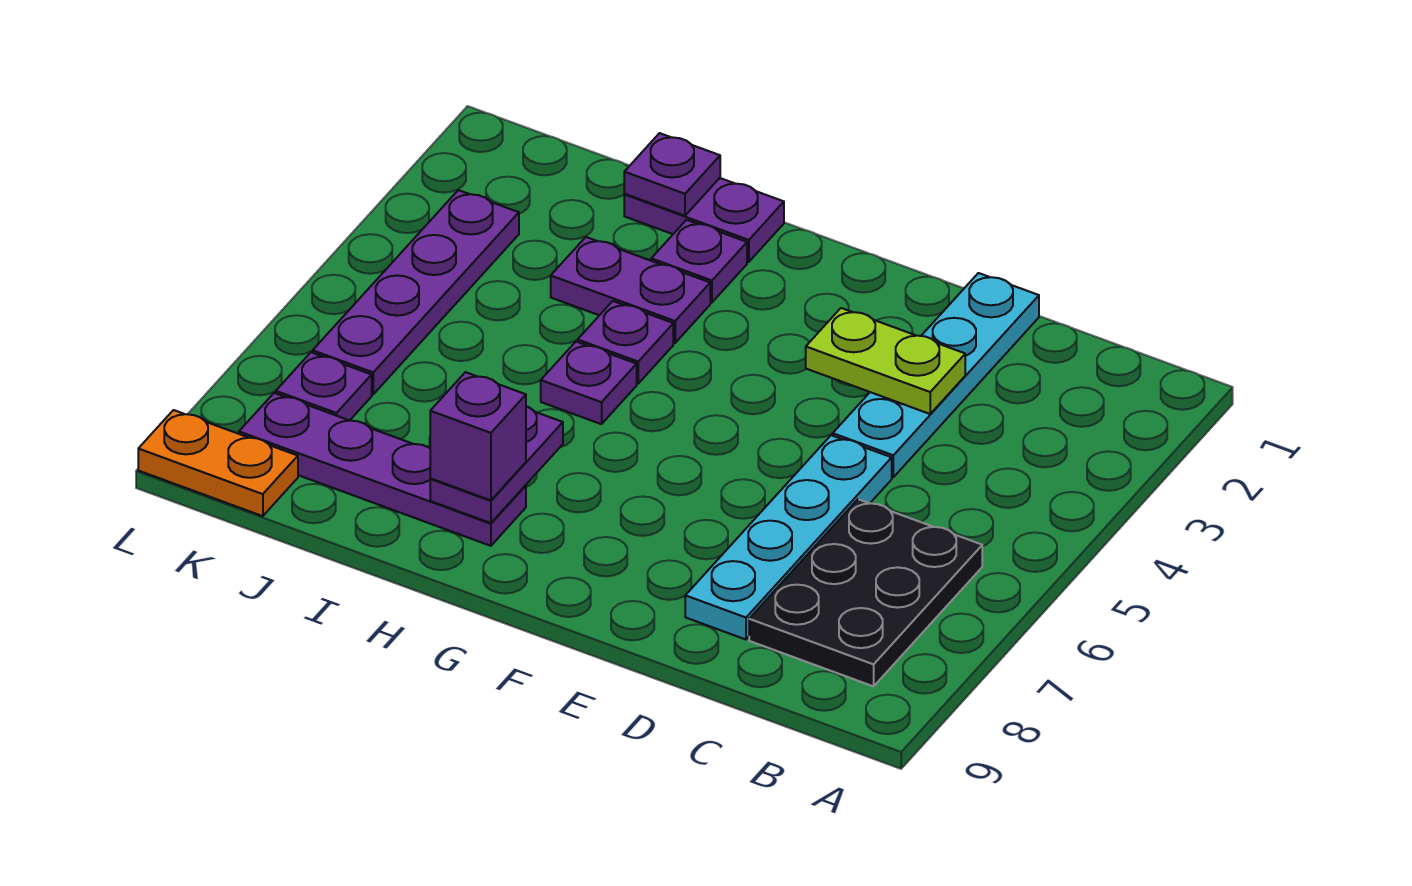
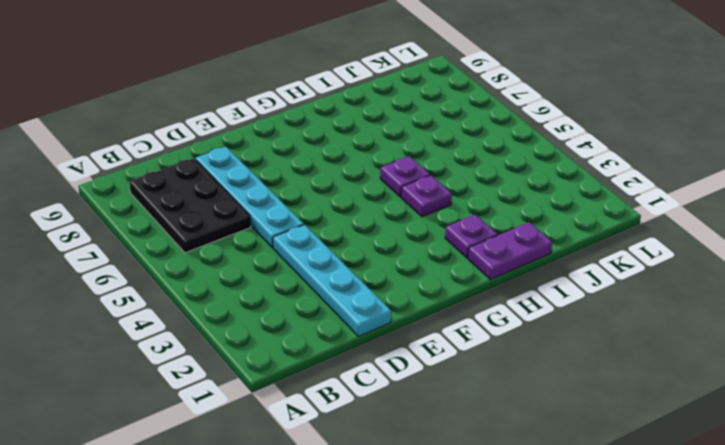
none -> purple 1x2 plate [551,237,710,343]
none -> purple 1x4 plate [239,393,526,546]
none -> purple 1x4 plate [313,190,519,394]

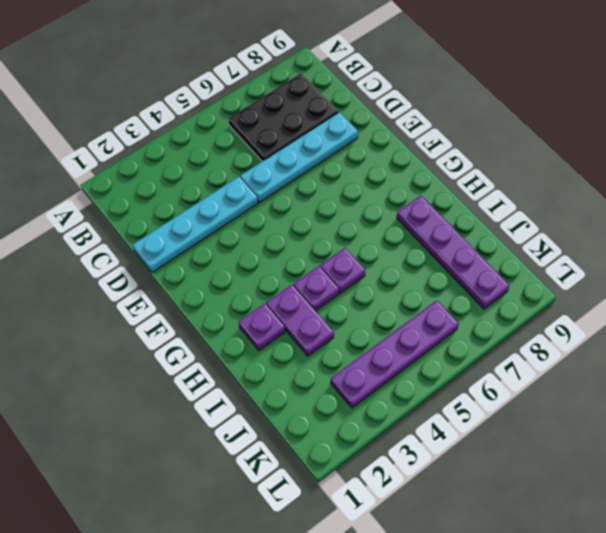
none -> purple 1x2 plate [624,178,784,262]
none -> purple 1x1 plate [276,352,372,421]
none -> orange 1x2 plate [138,410,298,516]

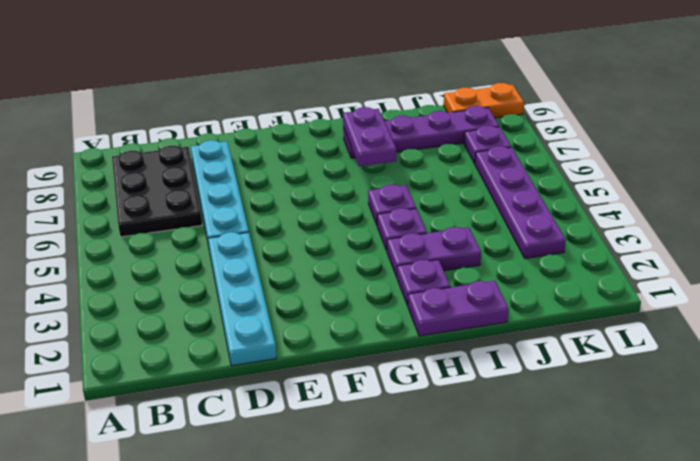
none -> lime 1x2 plate [806,308,965,414]
none -> purple 1x1 plate [624,133,720,216]
none -> purple 1x1 brick [430,372,526,500]

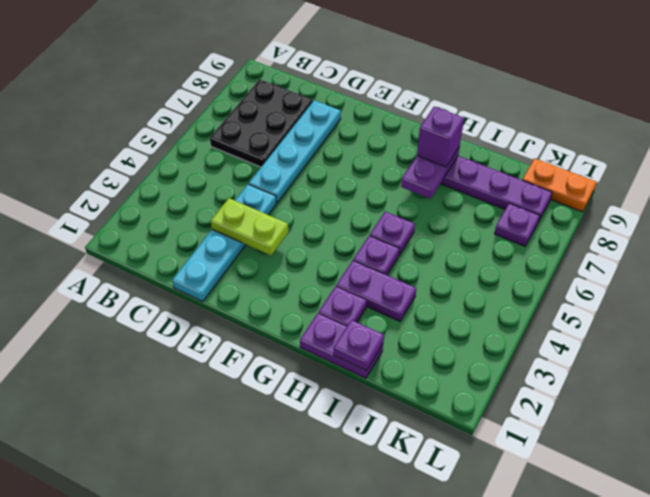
none -> purple 1x4 plate [313,190,519,394]

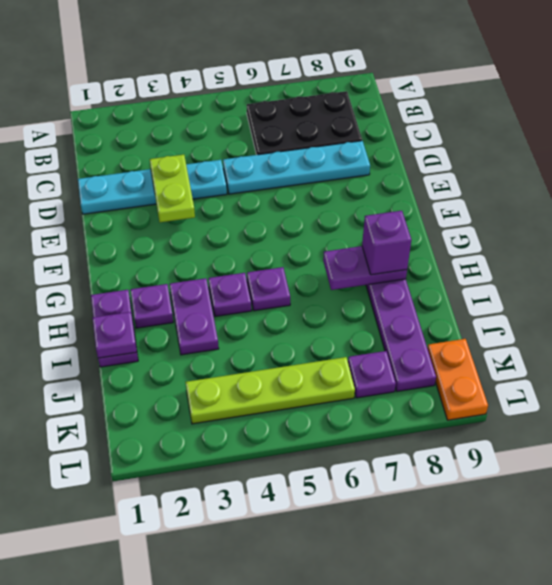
lime 1x4 plate [185,357,355,424] -> purple 1x4 plate [313,190,519,394]

